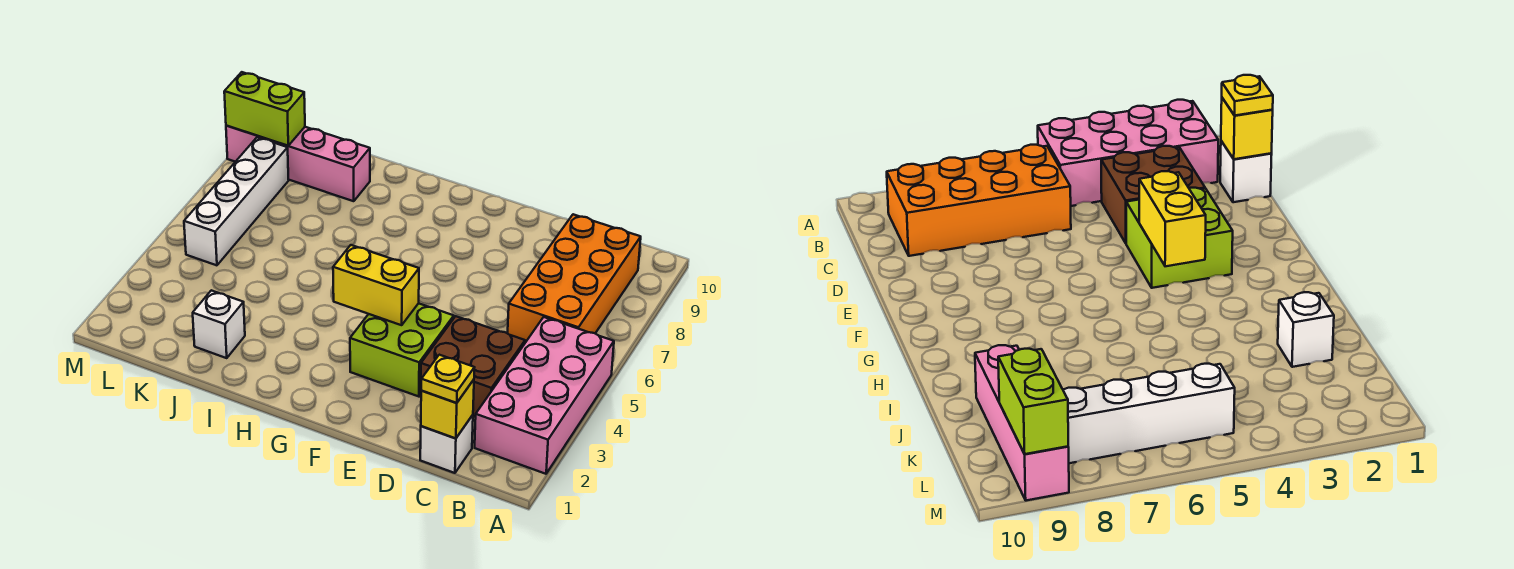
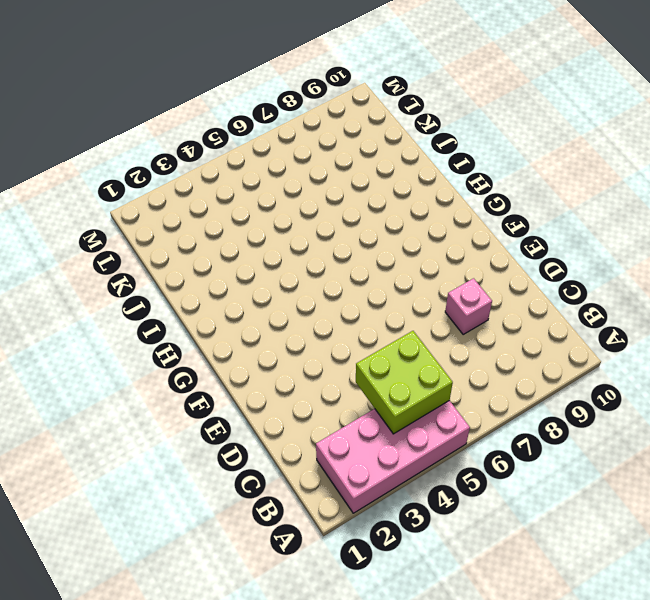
lime 2x2 brick [356,331,453,434] -> lime 2x2 brick moved to [350,303,454,397]
pink 1x1 brick [445,278,492,334] -> none
none -> orange 2x4 brick [508,214,641,343]
none -> white 1x1 brick [420,415,473,473]
none -> brown 2x2 brick [421,316,525,417]

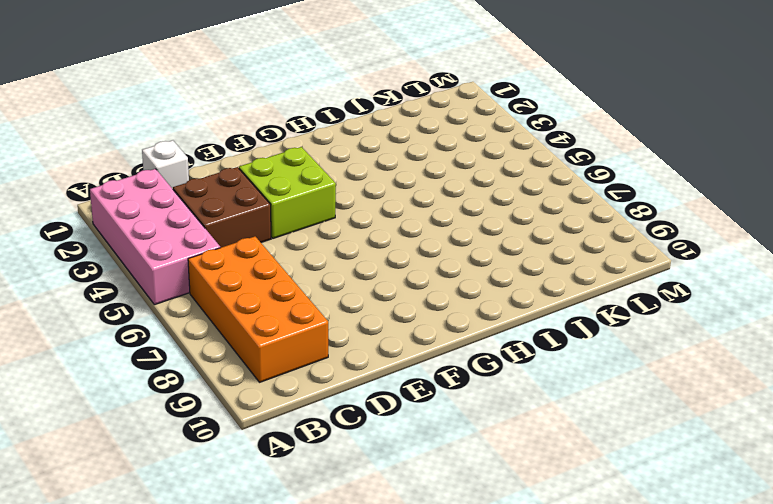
none -> white 1x1 brick [193,290,245,358]
none -> pink 1x4 brick [226,126,370,201]
none -> white 1x4 brick [184,137,289,265]

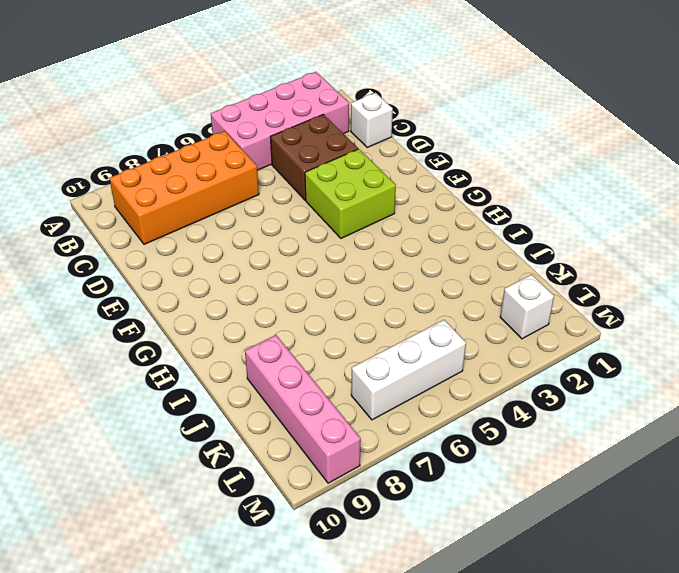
white 1x1 brick [500,275,554,339] -> white 1x1 brick moved to [193,290,245,358]
white 1x3 brick [351,320,466,420] -> white 1x4 brick [184,137,289,265]
none -> yellow 1x1 brick [421,380,474,439]
none -> yellow 1x2 brick [333,245,419,325]
none -> lime 1x2 brick [224,72,305,146]

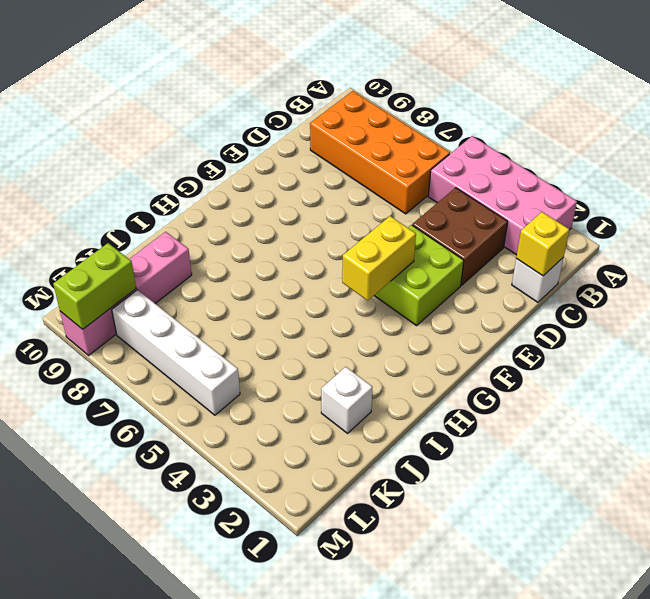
none -> yellow 1x1 plate [421,355,474,403]

